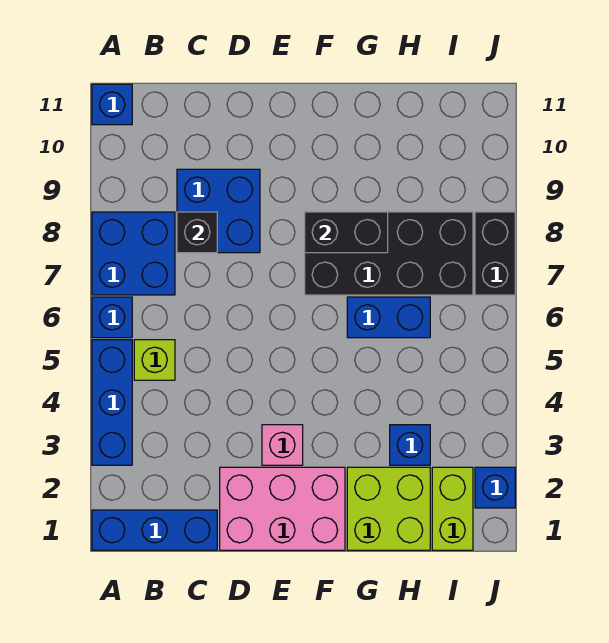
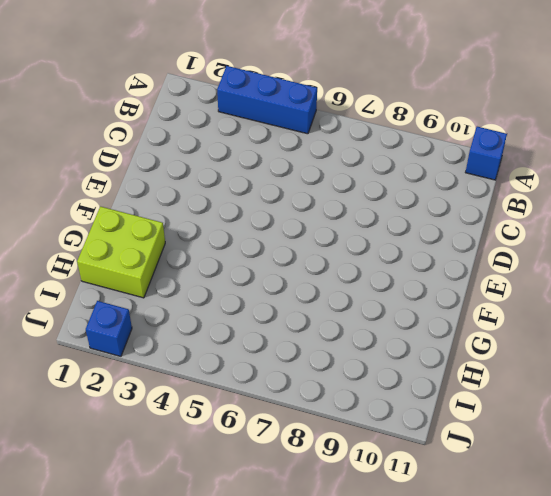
none -> blue 1x3 brick [92,510,217,550]
none -> blue 1x1 brick [92,297,132,338]
none -> blue 2x2 brick [92,212,175,295]

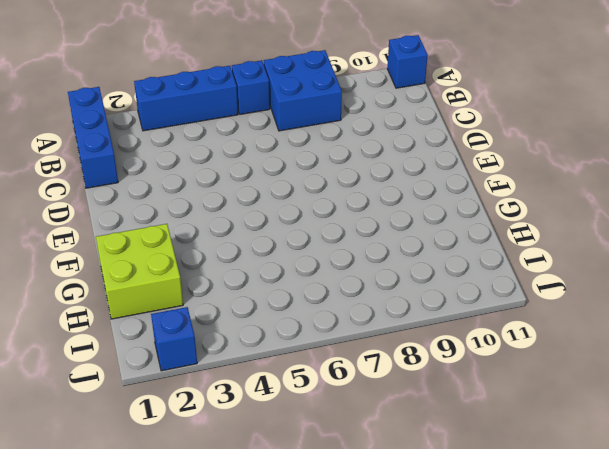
none -> lime 1x1 brick [134,340,175,380]
none -> blue 2x2 brick [177,169,260,253]
none -> pink 2x3 brick [220,467,345,550]

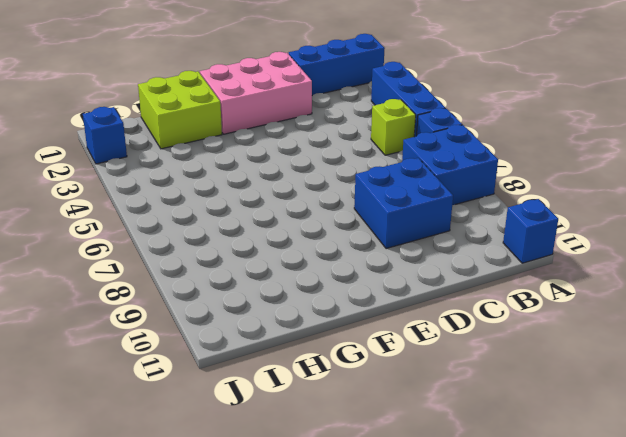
none -> pink 1x1 brick [262,425,303,465]
none -> black 2x4 brick [305,212,473,295]
none -> blue 1x2 brick [347,297,430,338]

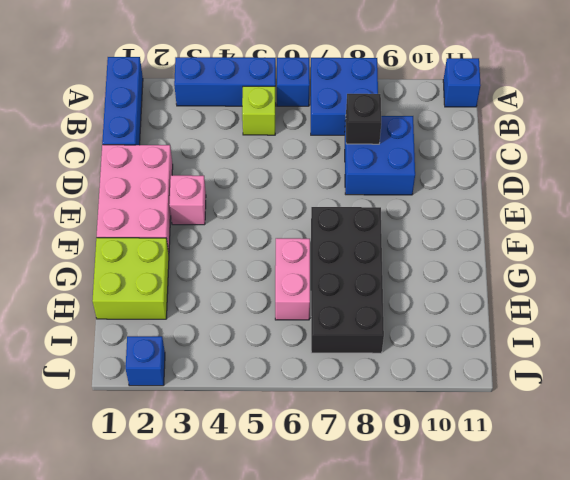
pink 1x2 brick [275,238,310,320] -> blue 1x2 brick [347,297,430,338]
none -> blue 1x1 brick [390,425,430,465]
none -> lime 1x2 brick [432,467,473,550]
none -> black 1x2 brick [475,212,515,295]

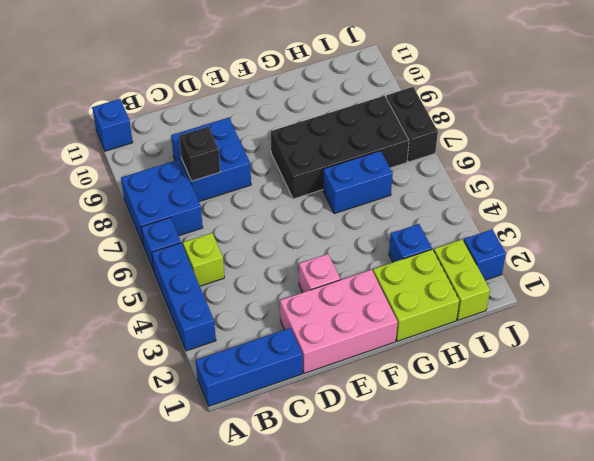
none -> black 1x2 brick [305,212,388,253]

